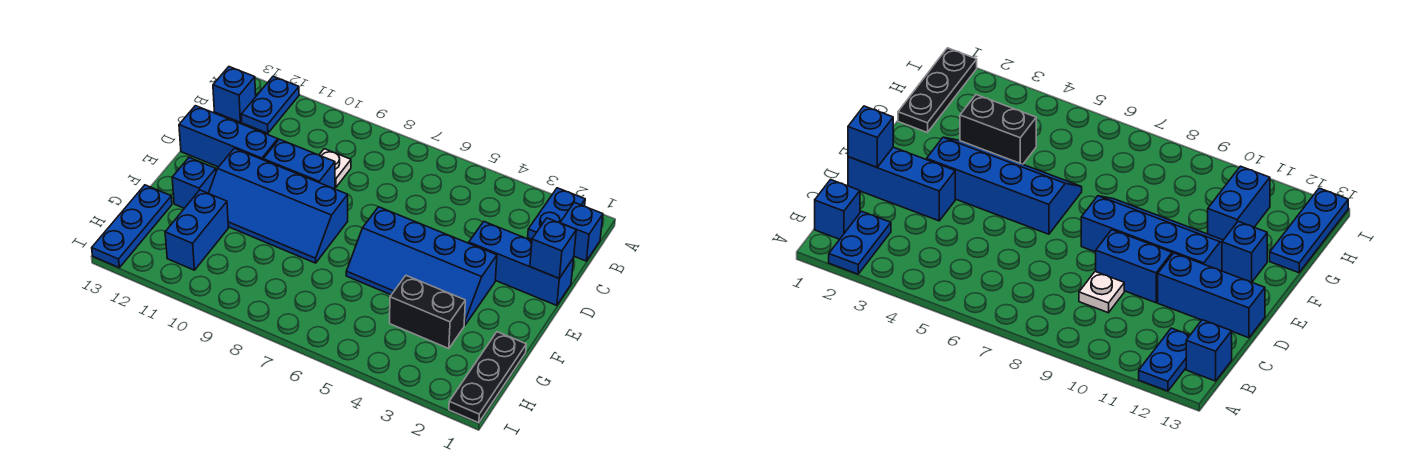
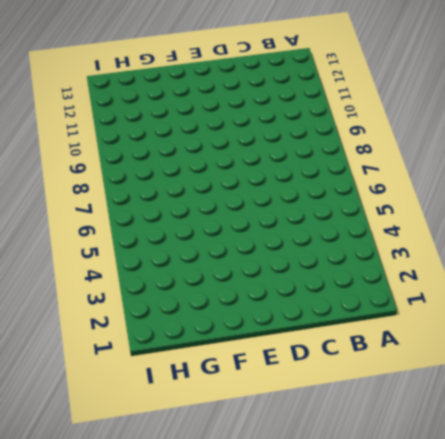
none -> blue 1x2 plate [528,188,585,239]
none -> blue 1x2 plate [241,76,299,133]
none -> blue 1x1 brick [560,202,603,261]

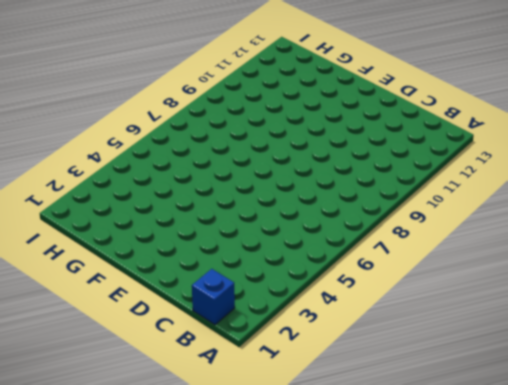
none -> blue 1x2 plate [528,188,585,239]
none -> blue 1x2 plate [241,76,299,133]
none -> blue 1x1 brick [213,67,256,122]

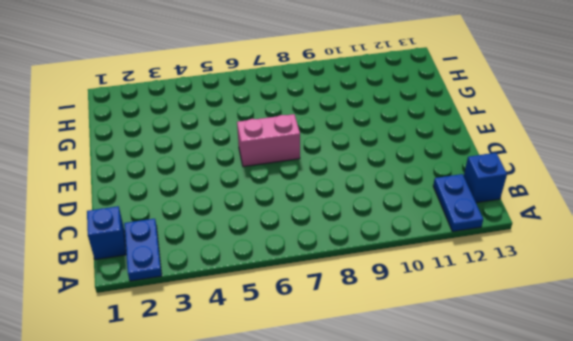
pink 1x2 brick [237,114,300,167] -> blue 2x4 slope [346,207,497,326]
none -> white 1x1 plate [319,149,351,188]
none -> blue 1x3 brick [469,222,574,305]
none -> blue 1x2 brick [263,139,335,189]

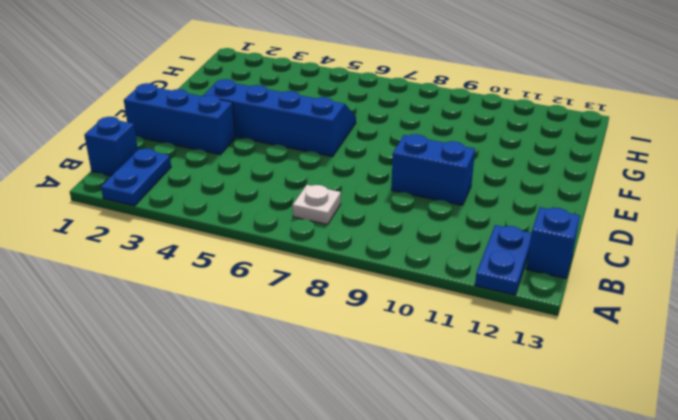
white 1x1 plate [293,185,341,225] -> white 1x1 plate moved to [319,149,351,188]
none -> blue 1x3 brick [179,106,278,167]
none -> blue 2x4 slope [209,148,348,263]
none -> blue 1x1 brick [172,158,216,208]

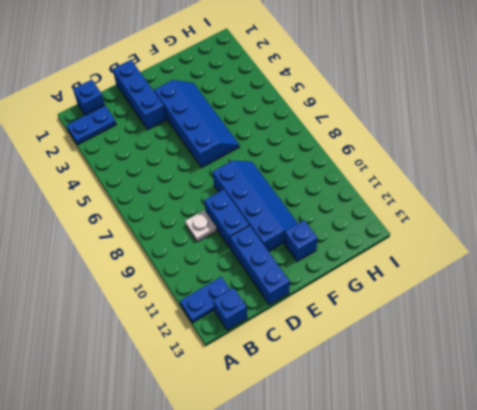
none -> black 1x3 plate [449,332,526,423]
none -> black 1x2 brick [390,276,465,349]
none -> blue 1x2 brick [165,190,228,270]

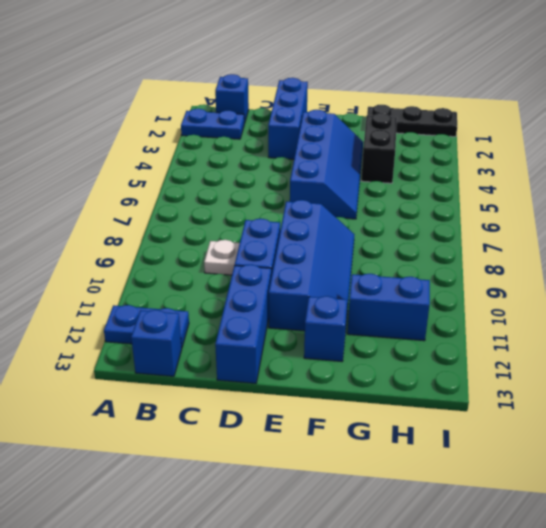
none -> blue 1x3 plate [92,185,172,268]
none -> blue 1x1 brick [530,218,576,278]

